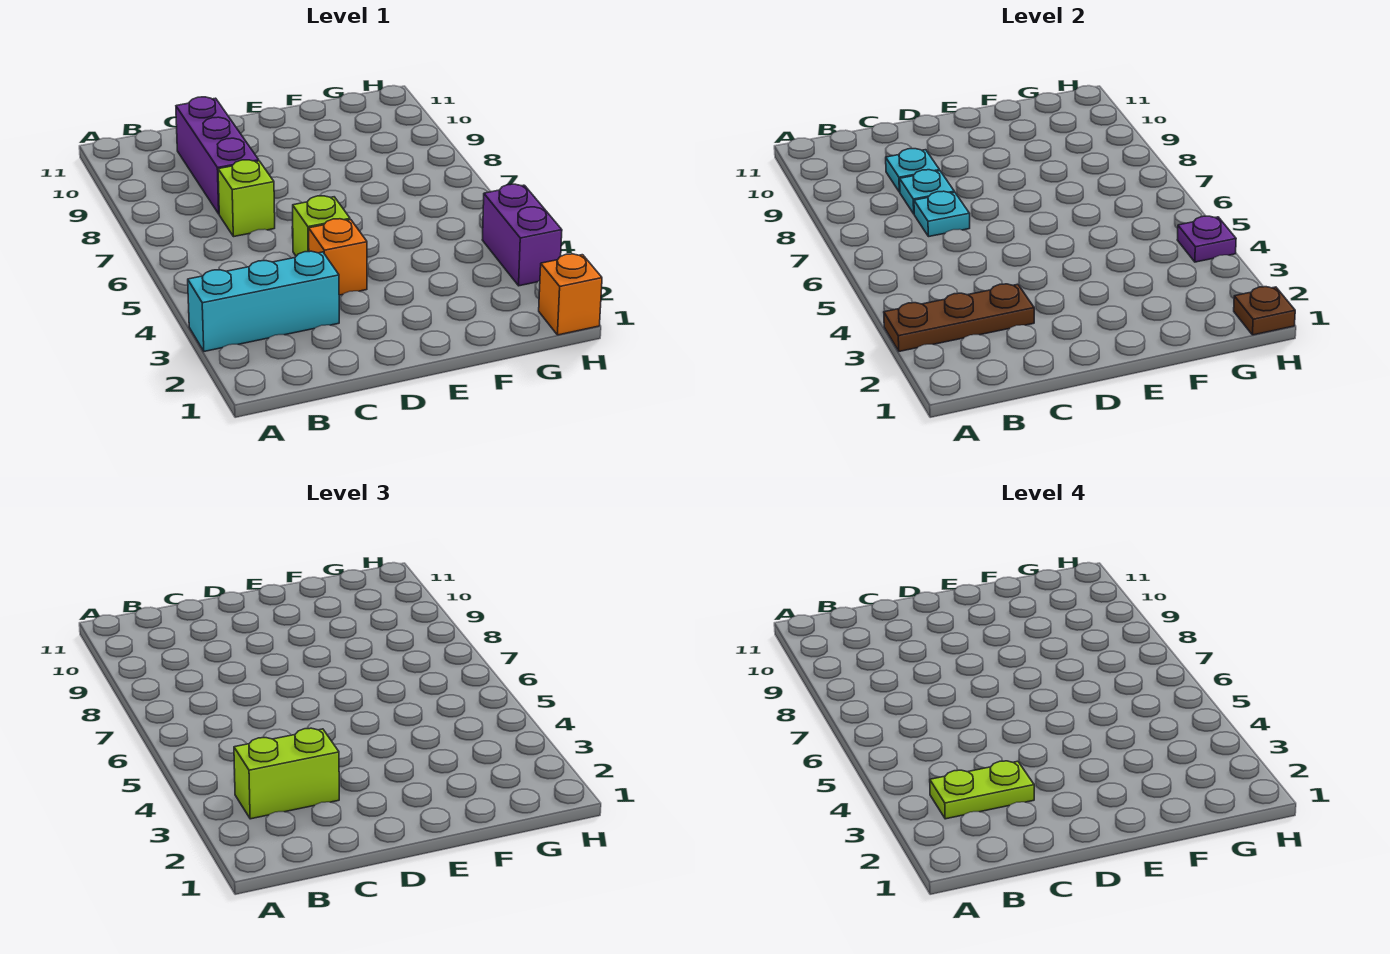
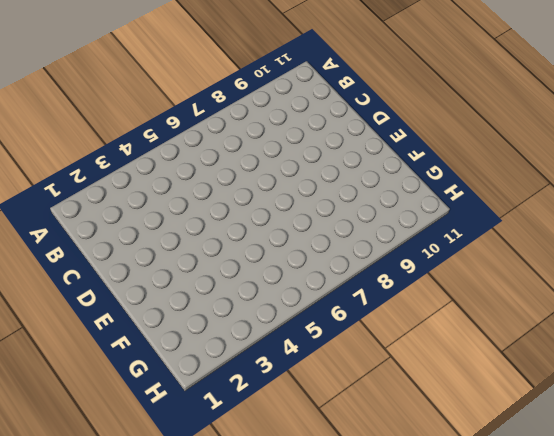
none -> cyan 1x3 brick [188,251,339,351]
none -> lime 1x1 brick [218,160,275,237]
none -> purple 1x3 brick [176,97,259,214]

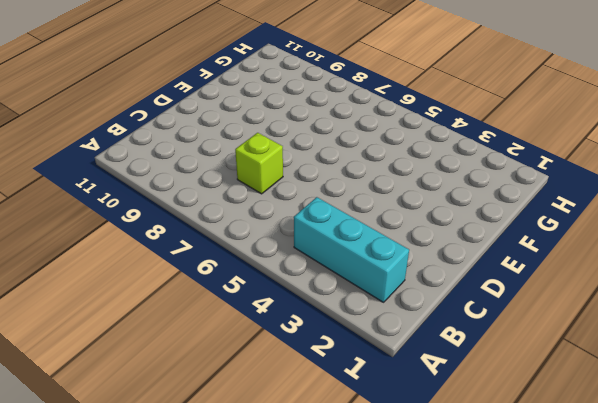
cyan 1x3 brick [294,197,409,302] -> cyan 1x3 brick turned to [188,251,339,351]
none -> purple 1x3 brick [176,97,259,214]
none -> orange 1x1 brick [309,219,367,295]
none -> lime 1x1 brick [293,196,350,256]

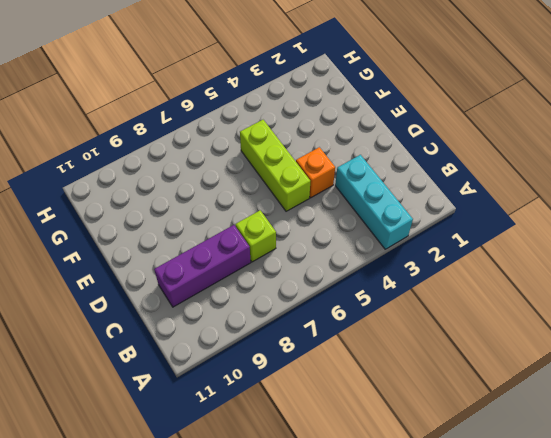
lime 1x3 brick [240,120,310,211] -> lime 1x1 brick [293,196,350,256]
none -> orange 1x1 brick [539,254,602,335]
none -> purple 1x2 brick [482,184,562,286]
none -> brown 1x3 plate [884,284,1034,351]

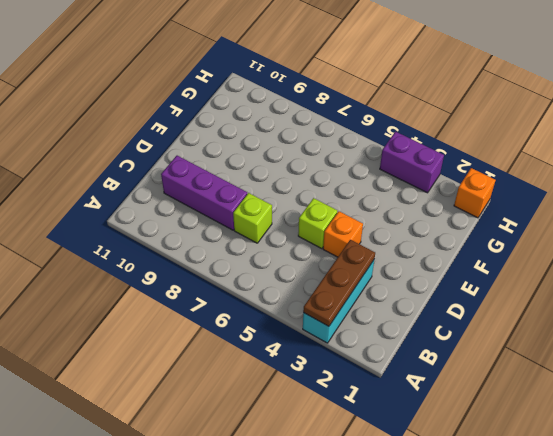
none -> cyan 1x1 plate [914,191,970,237]
none -> cyan 1x1 plate [900,170,954,214]
none -> cyan 1x1 plate [886,149,940,192]

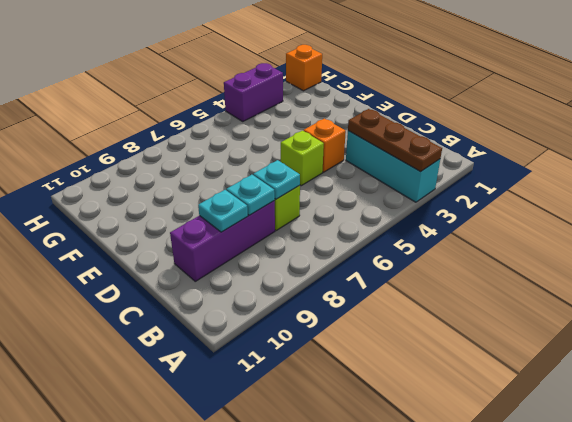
none -> brown 1x1 plate [1234,287,1295,335]
none -> purple 1x1 plate [1177,216,1236,262]
none -> lime 1x2 brick [234,728,339,819]

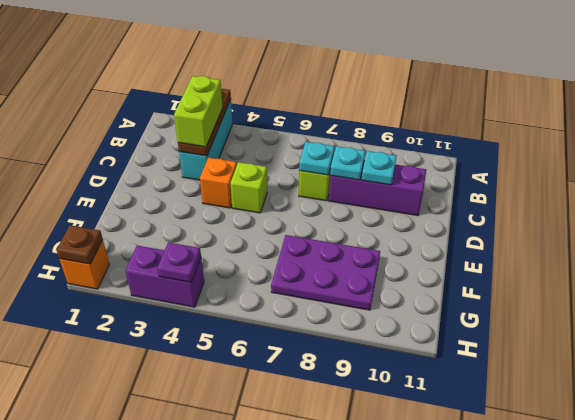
purple 2x3 plate [271,235,380,310] -> none
none -> lime 1x2 plate [930,761,1034,819]

